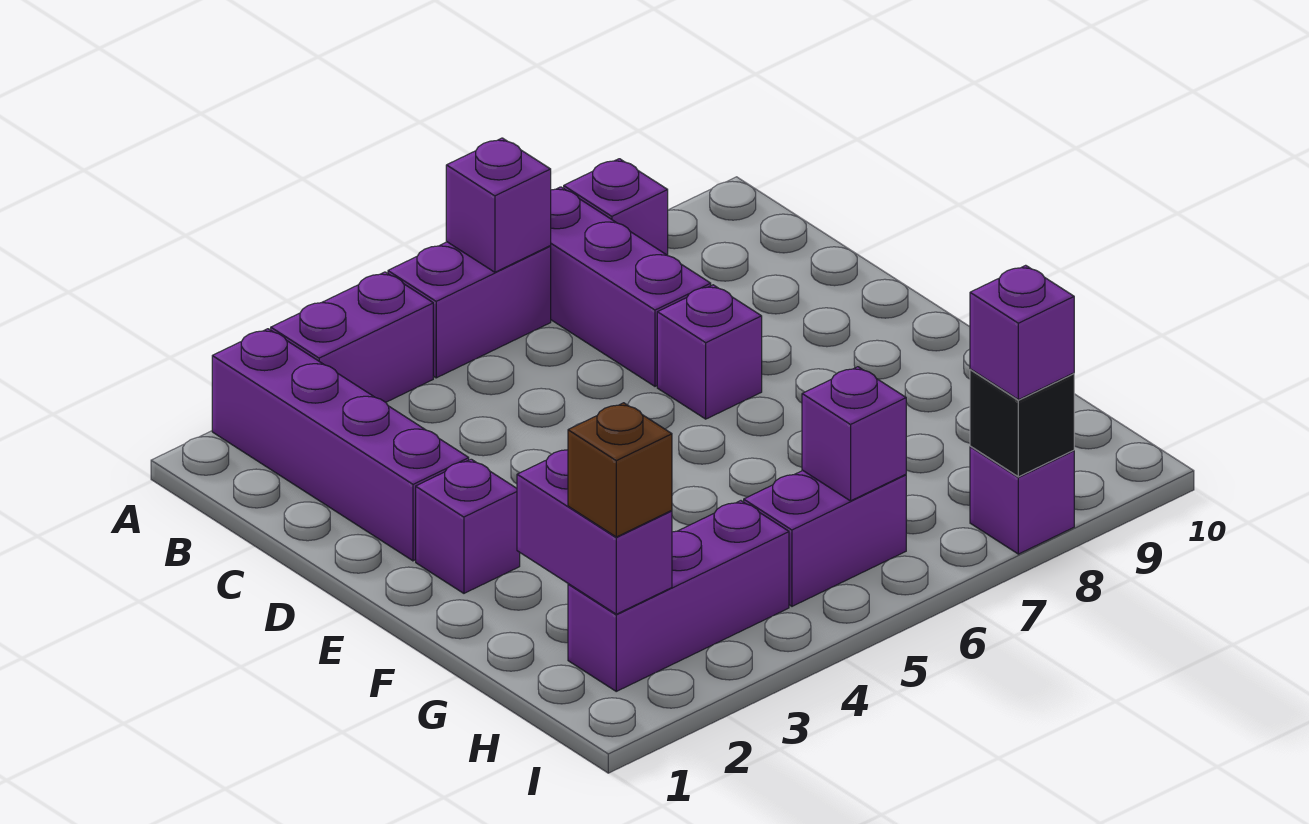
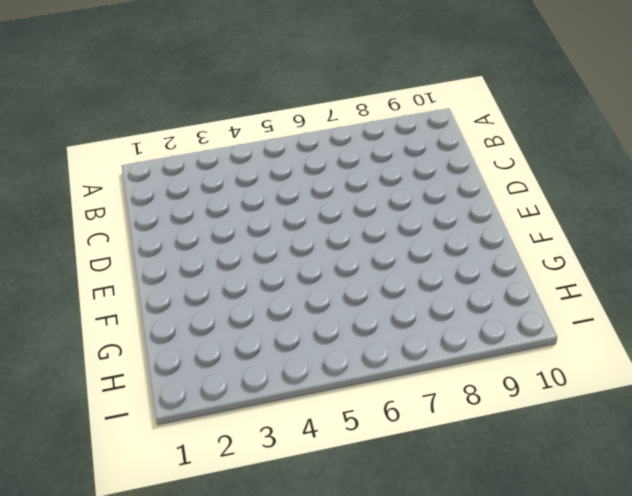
none -> purple 1x4 brick [212,329,469,561]
none -> purple 1x2 brick [271,272,433,402]
none -> purple 1x2 brick [388,242,551,378]

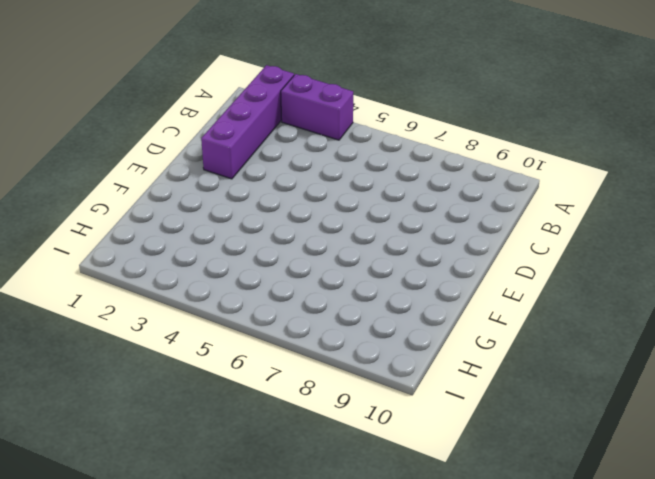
none -> purple 1x2 brick [388,242,551,378]
none -> purple 1x3 brick [550,187,711,386]
none -> purple 1x1 brick [564,159,668,255]

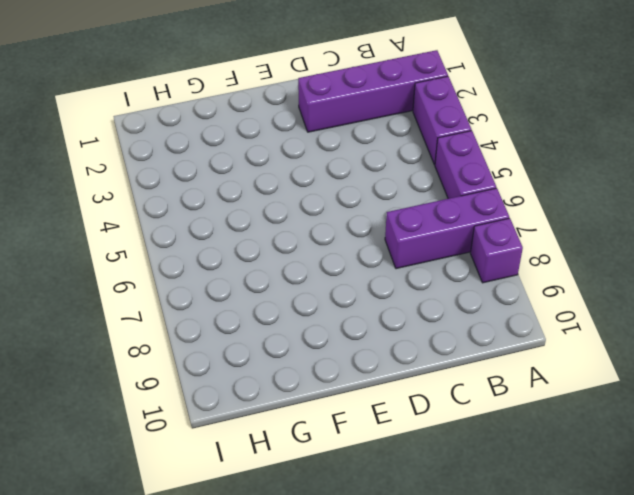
none -> purple 1x1 brick [657,285,762,419]
none -> purple 1x1 brick [416,459,520,593]
none -> purple 1x3 brick [568,501,789,691]

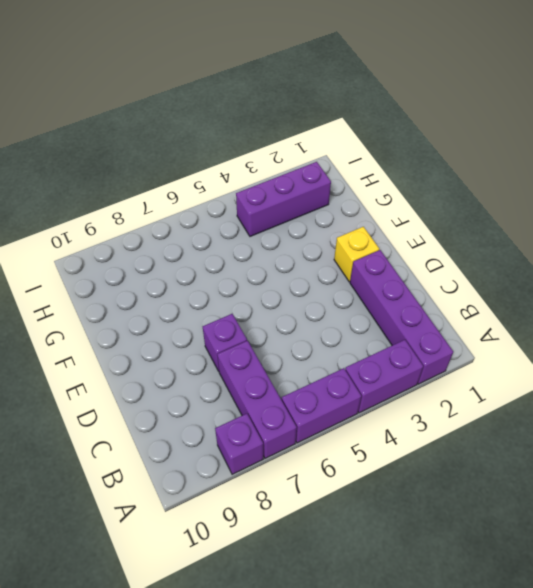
yellow 1x1 brick [334,227,379,282] -> purple 1x1 brick [416,459,520,593]
none -> purple 1x2 brick [744,470,906,606]
none -> purple 1x1 brick [970,447,1074,554]
none -> purple 1x1 brick [446,138,551,272]

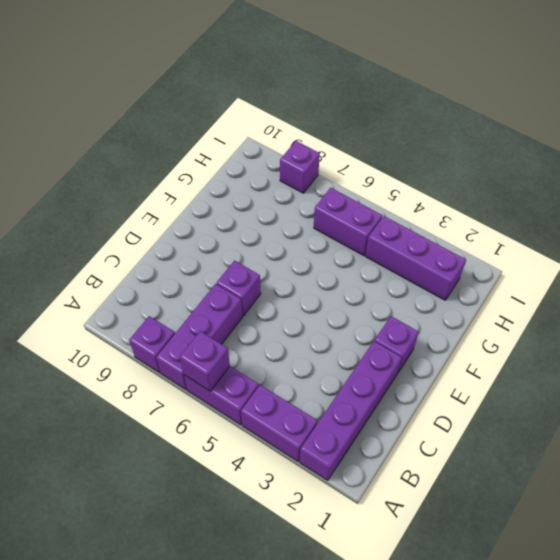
none -> purple 1x2 brick [517,450,672,614]
none -> purple 1x1 brick [802,367,906,501]
none -> black 1x1 brick [970,369,1074,477]

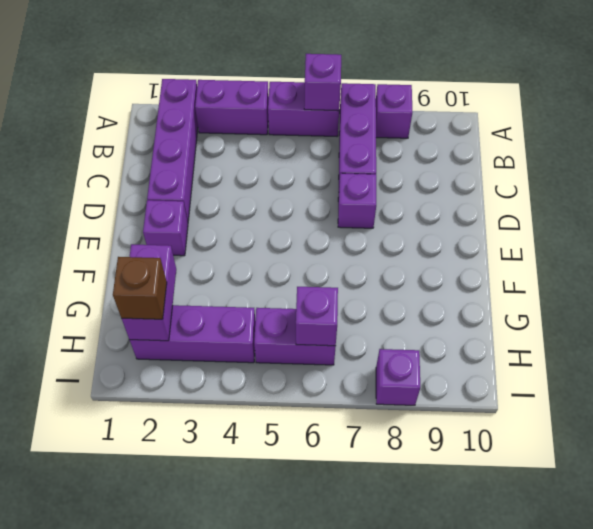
none -> black 1x1 brick [970,369,1074,477]
none -> purple 1x1 brick [970,265,1074,400]

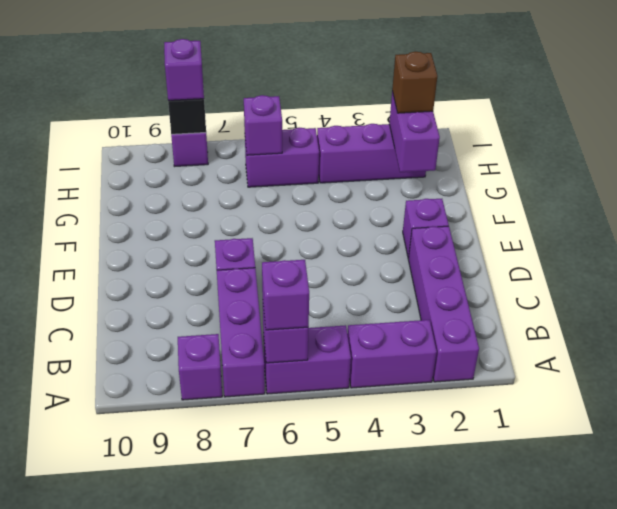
purple 1x1 brick [262,260,309,330] -> none

